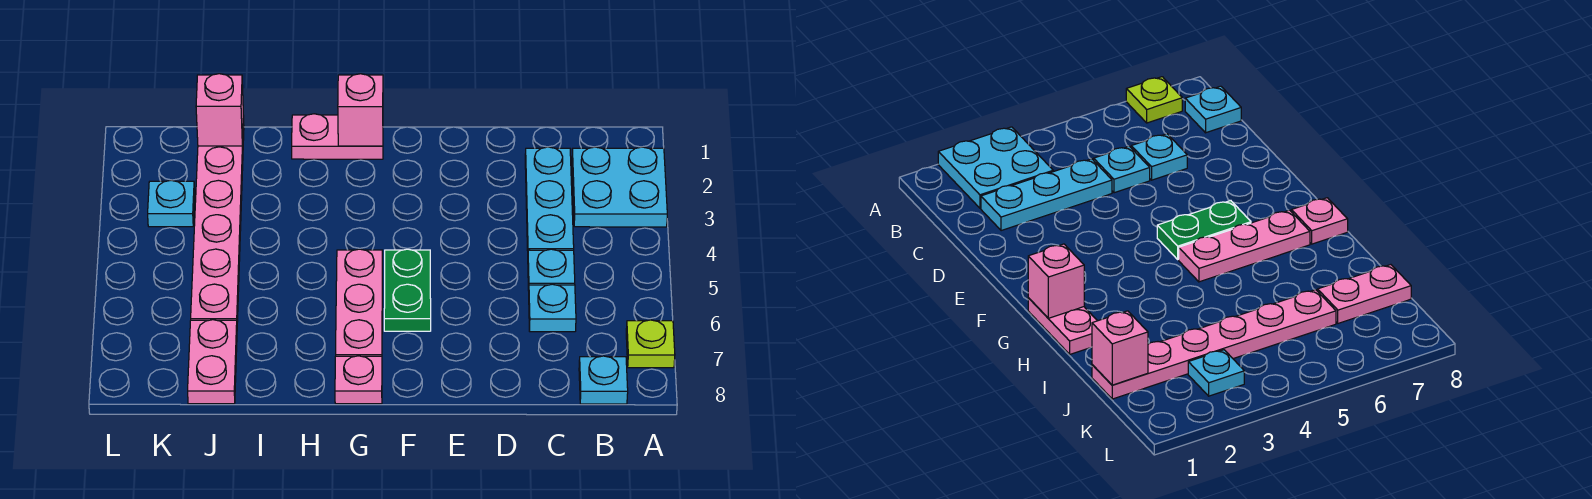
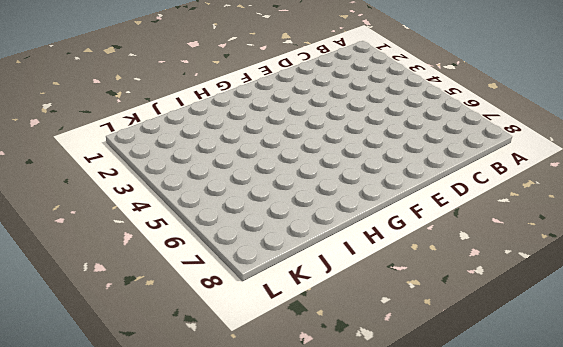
none -> cyan 2x2 plate [572,147,667,227]
none -> lime 1x1 plate [626,320,675,368]
none -> cyan 1x1 plate [579,356,628,404]

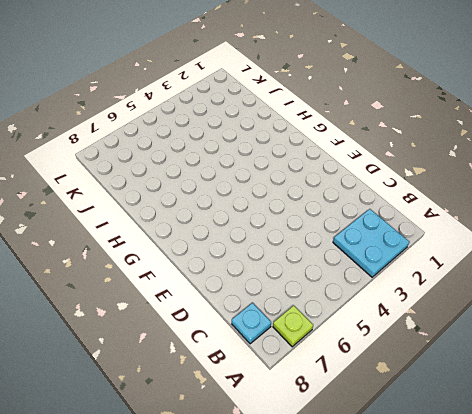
none -> cyan 1x3 plate [525,147,574,251]
none -> cyan 1x1 plate [528,249,575,291]
none -> cyan 1x1 plate [529,284,576,332]

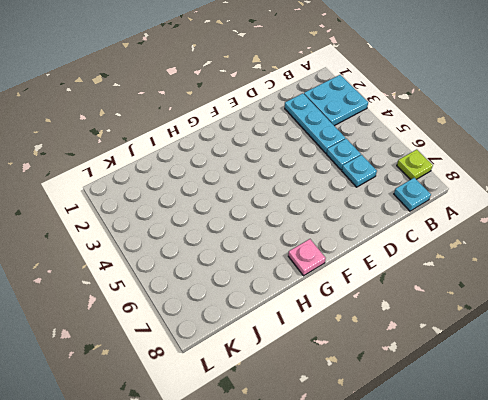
none -> green 1x2 plate [384,249,431,331]
none -> pink 1x2 plate [292,114,383,159]
none -> pink 1x3 plate [336,249,382,356]

